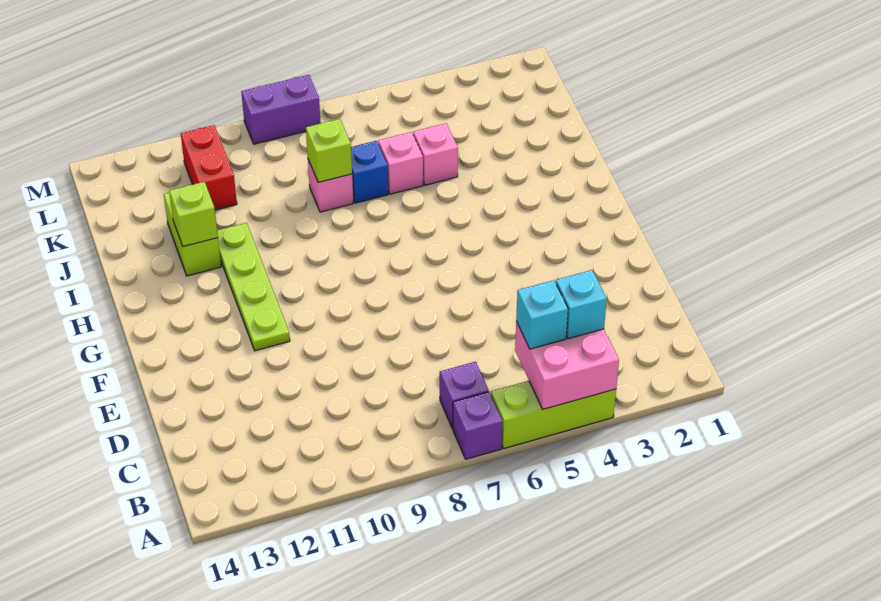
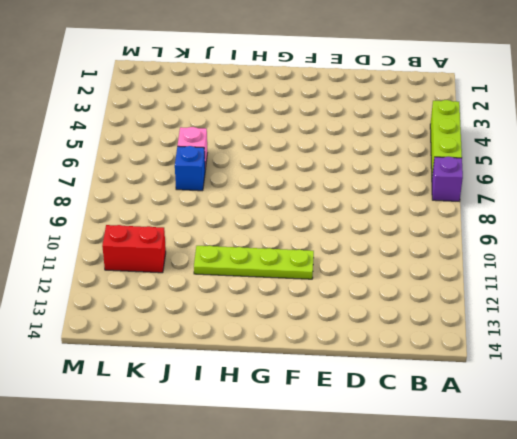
none -> purple 1x1 brick [440,362,489,429]
none -> lime 1x2 brick [164,193,221,276]
none -> pink 1x1 brick [413,123,458,185]

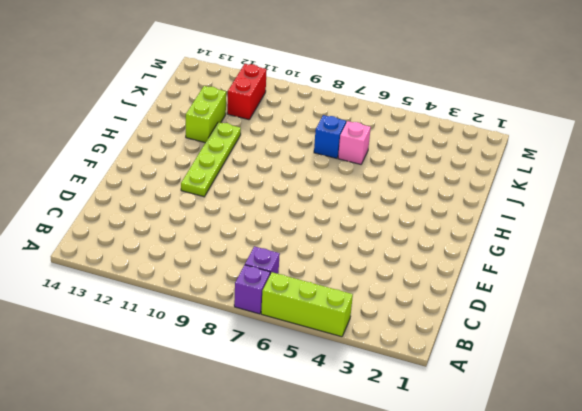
none -> pink 1x1 brick [413,123,458,185]
none -> pink 1x1 brick [308,160,353,212]
none -> purple 1x2 brick [241,75,321,144]

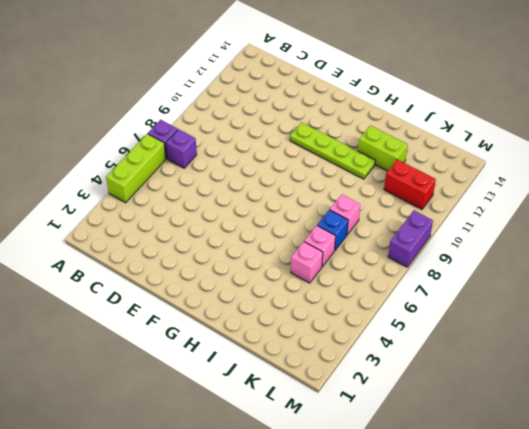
none -> pink 2x2 brick [515,322,619,409]
none -> lime 1x1 brick [169,182,218,247]
none -> lime 1x1 brick [306,119,352,182]

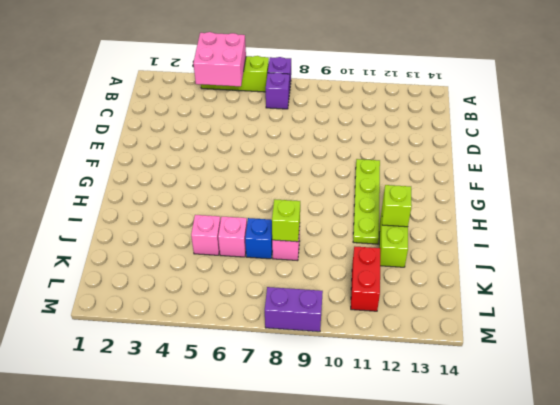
none -> cyan 1x1 brick [556,270,607,339]
none -> cyan 1x1 brick [516,280,568,349]

